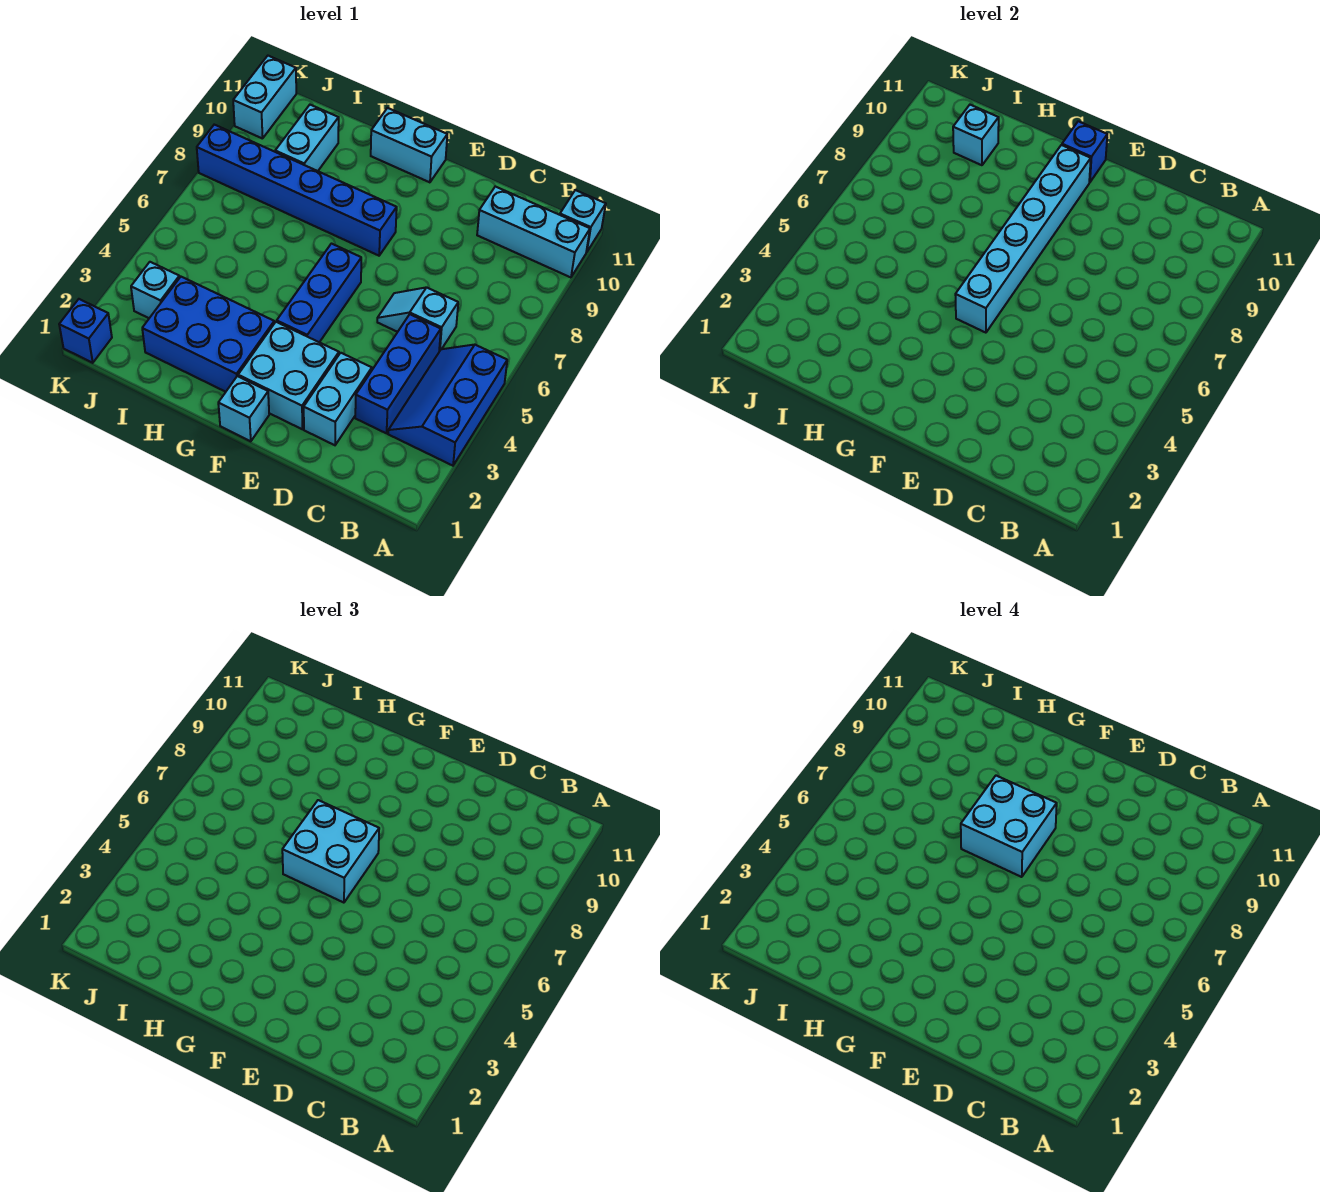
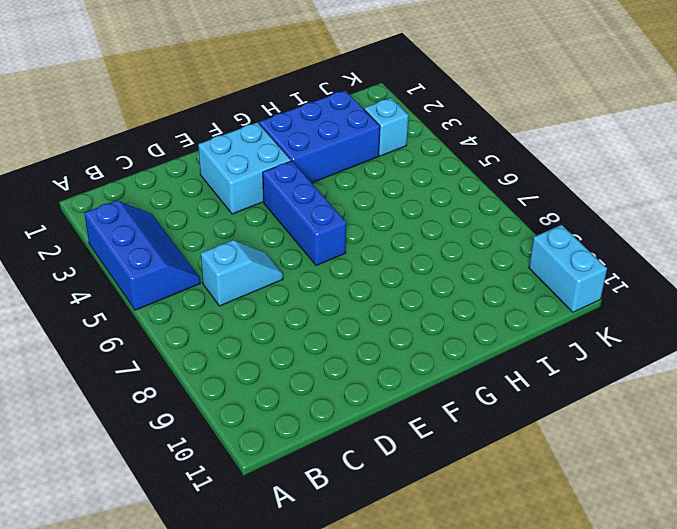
none -> cyan 1x3 brick [477,187,590,277]
none -> cyan 1x1 brick [560,190,606,252]
none -> blue 1x3 brick [355,314,441,433]

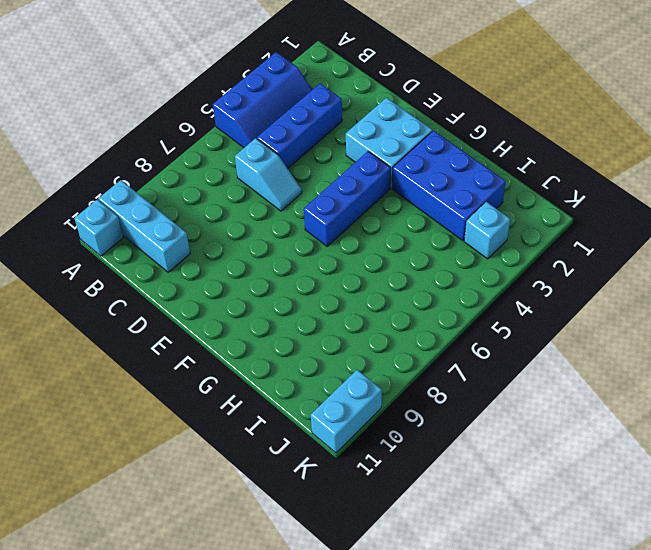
none -> cyan 1x2 brick [304,353,372,445]
none -> cyan 1x1 brick [218,376,269,441]
none -> blue 1x6 brick [197,125,397,256]

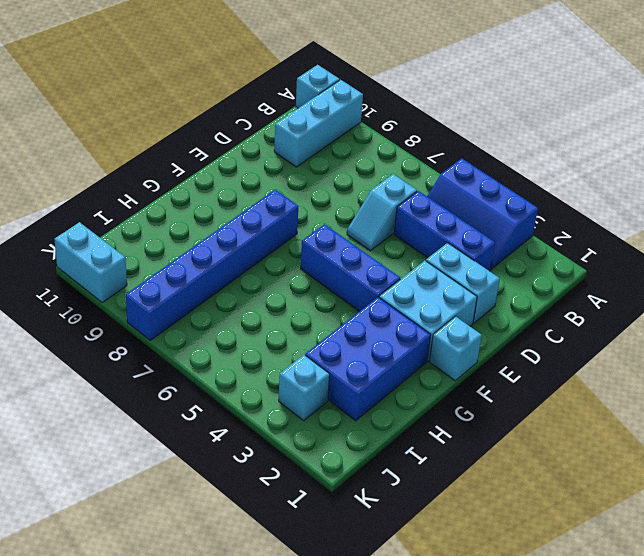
none -> cyan 1x2 brick [371,108,447,182]
none -> cyan 1x2 brick [275,105,339,171]
none -> blue 1x1 brick [59,299,112,363]

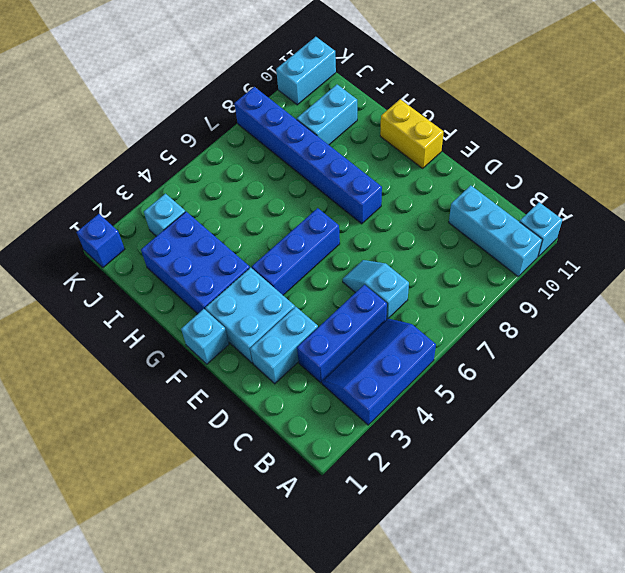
yellow 1x2 brick [380,99,443,168] -> cyan 1x2 brick [371,108,447,182]
none -> cyan 1x6 brick [955,145,1091,333]
none -> blue 1x1 brick [1062,121,1107,182]
none -> cyan 1x1 brick [953,105,999,165]

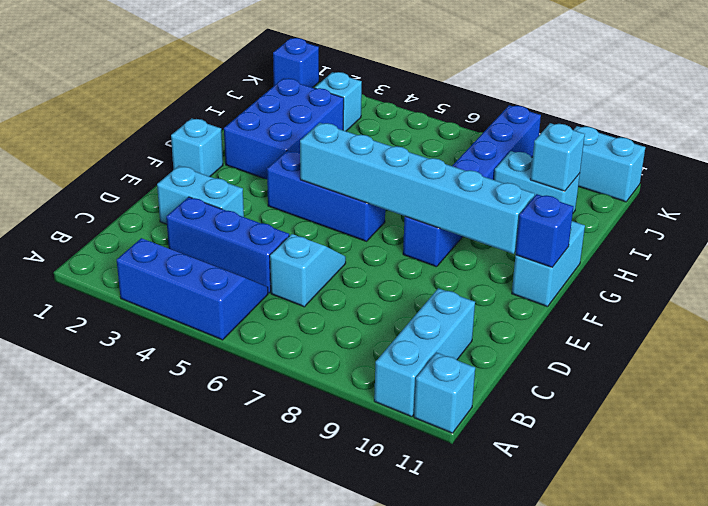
none -> cyan 2x2 brick [238,322,339,429]
none -> cyan 2x2 brick [282,800,379,903]
none -> cyan 2x2 brick [961,776,1057,877]

